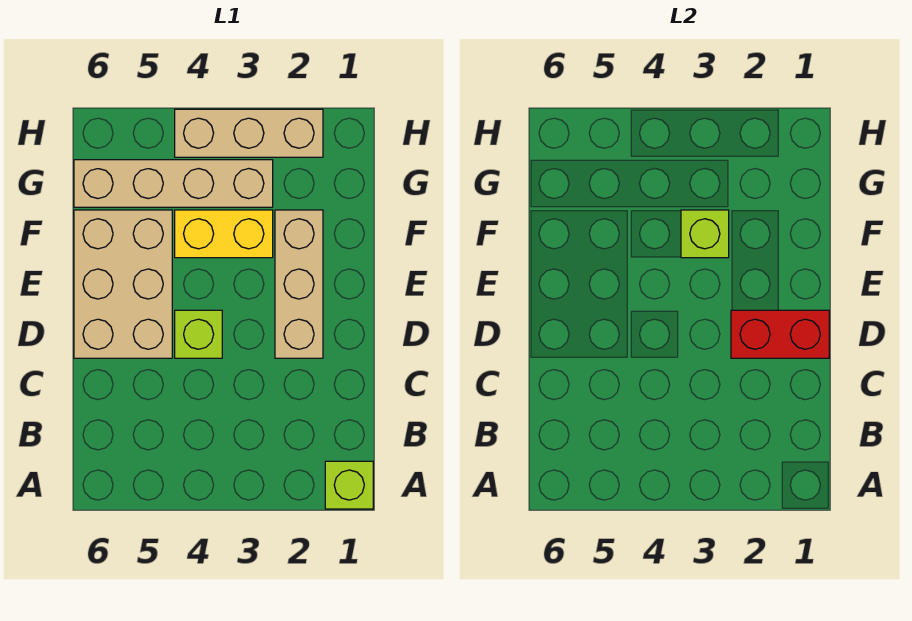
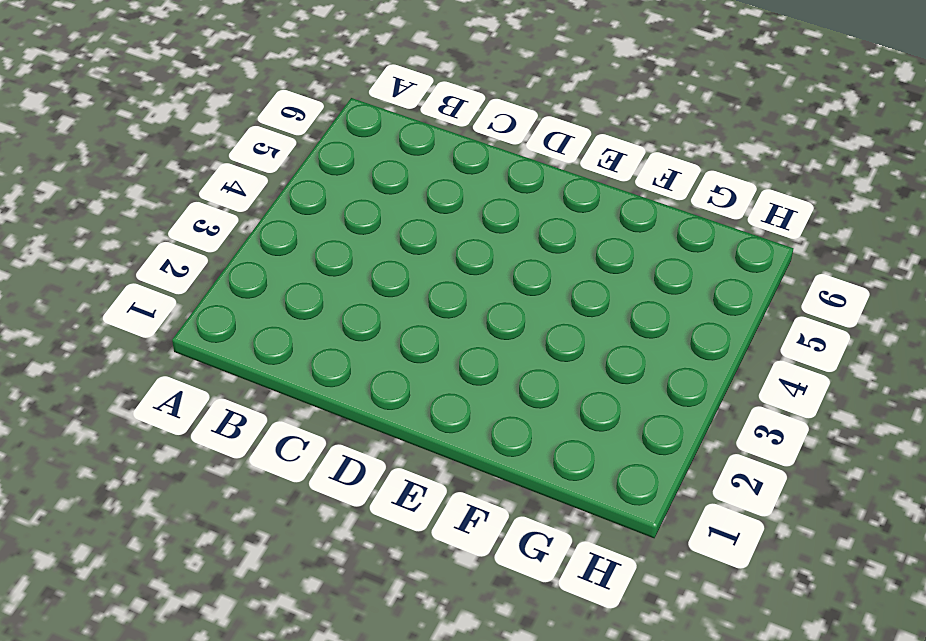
none -> lime 1x1 brick [325,461,373,509]
none -> tan 1x3 brick [275,210,323,358]

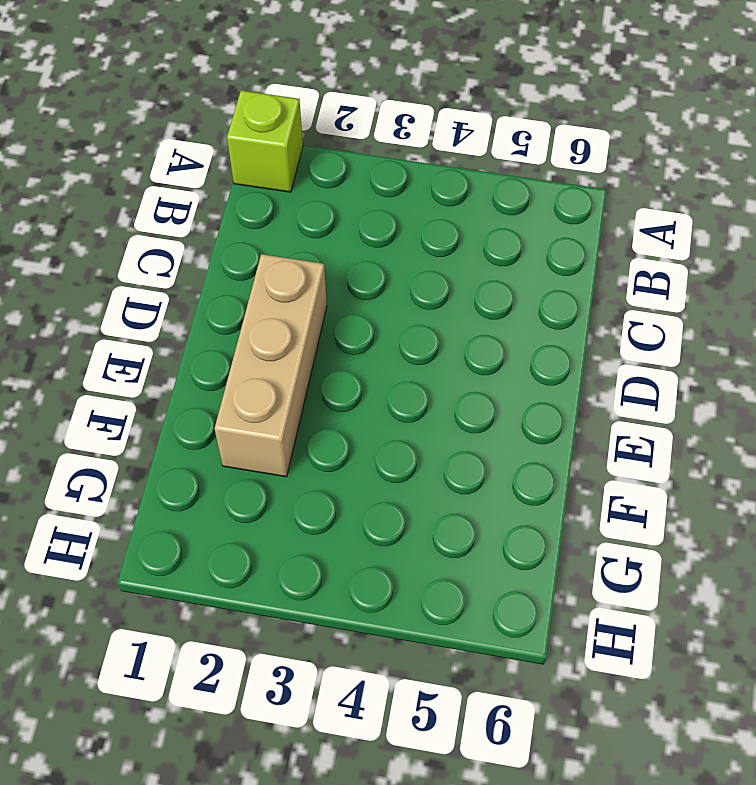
none -> lime 1x1 brick [175,310,222,358]
none -> tan 2x3 brick [74,210,172,358]

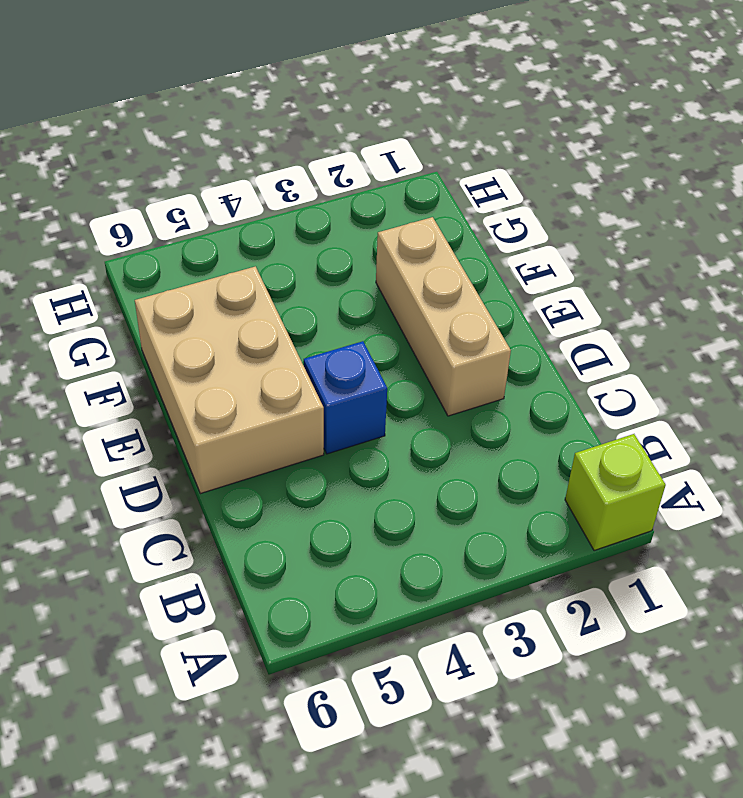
blue 1x1 brick [304,341,387,454] -> lime 1x1 brick [175,310,222,358]
none -> yellow 1x2 brick [175,210,273,258]
none -> tan 1x4 brick [74,160,273,207]

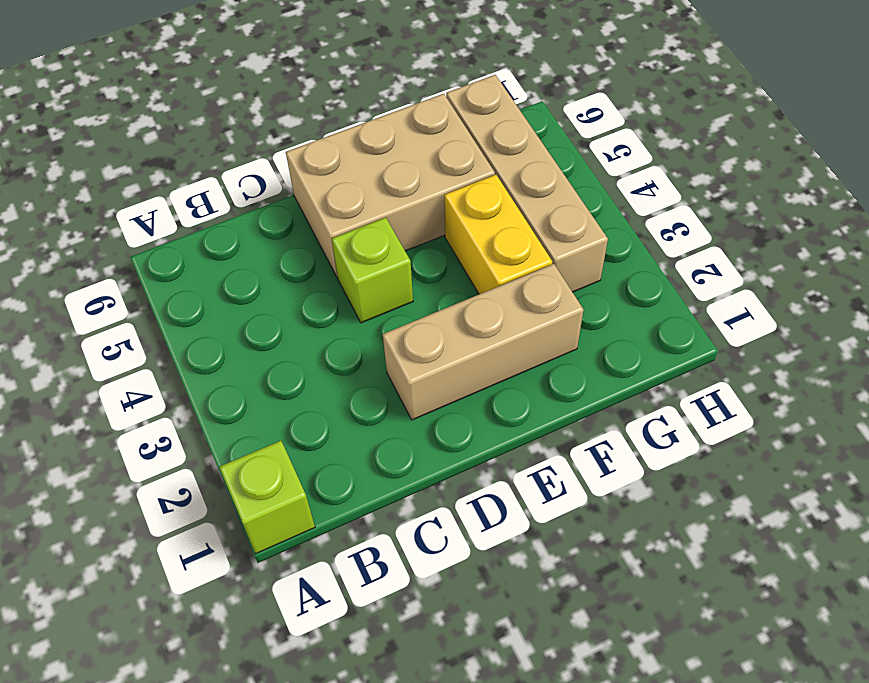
none -> tan 1x3 brick [175,109,323,157]
none -> red 1x2 brick [731,310,829,358]

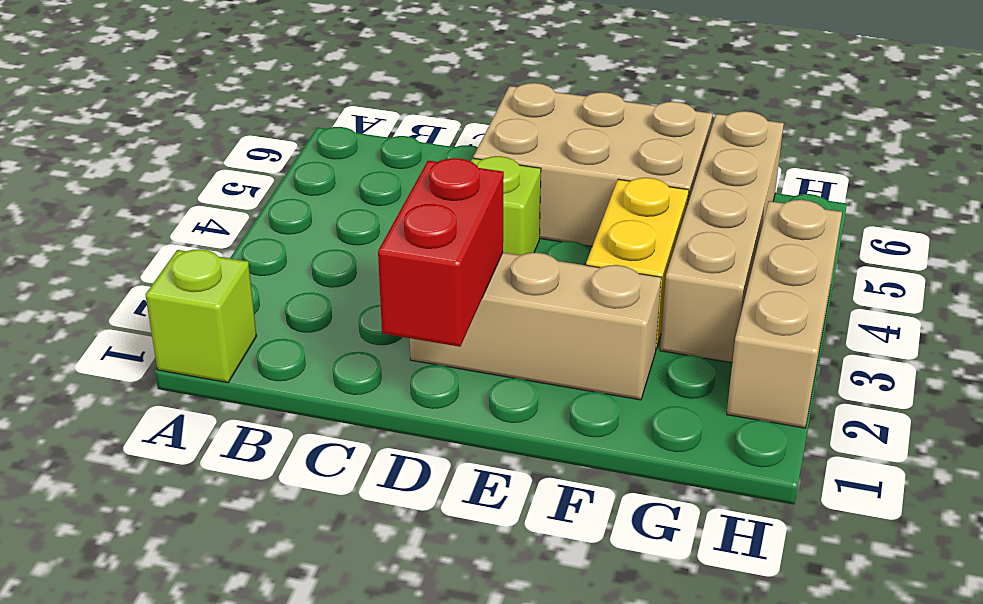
none -> lime 1x1 brick [681,210,729,258]

